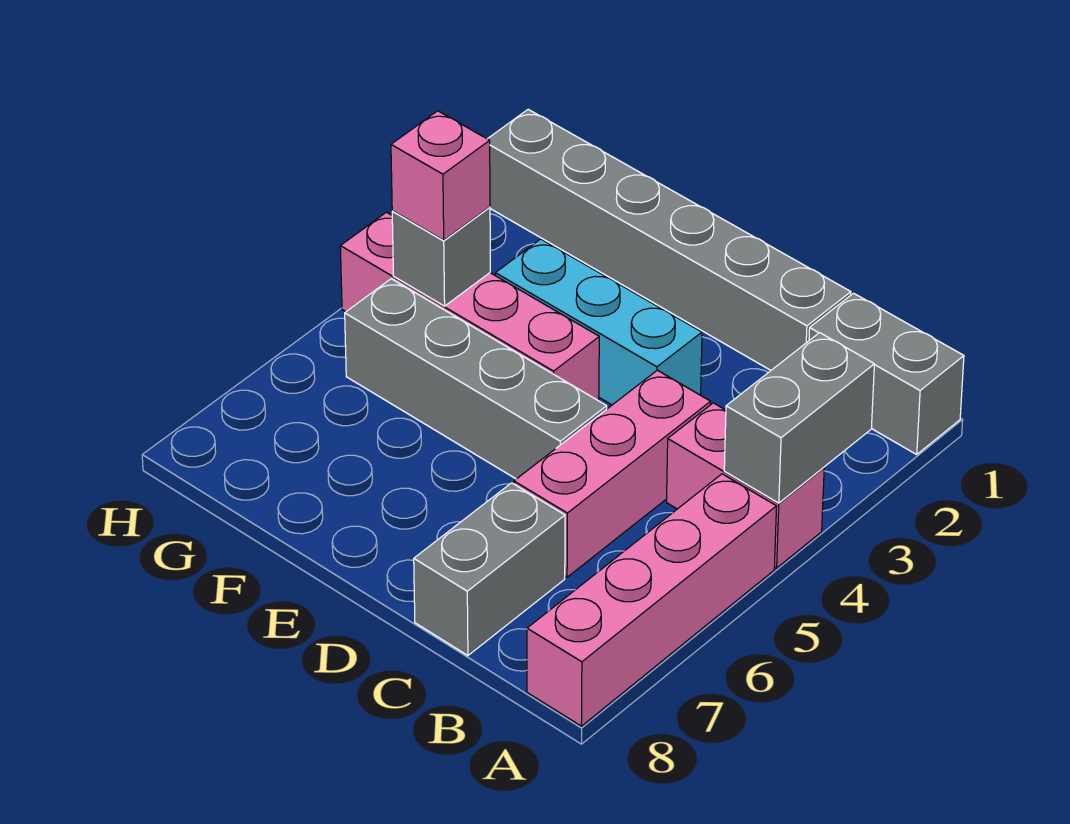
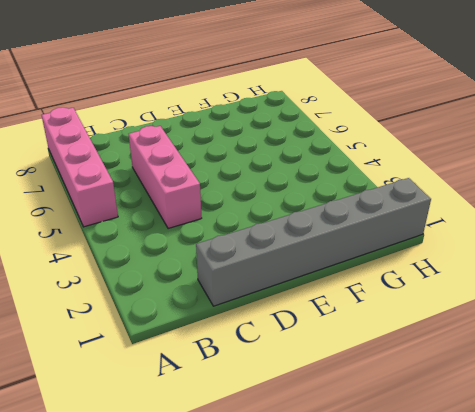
none -> grey 1x2 brick [809,293,964,454]
none -> pink 1x2 brick [667,403,824,568]
none -> grey 1x2 brick [414,483,565,655]

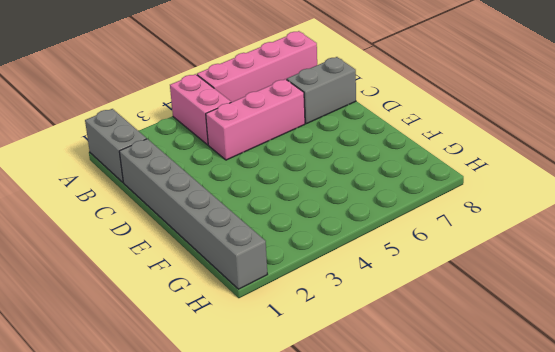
none -> cyan 1x3 brick [495,239,702,405]
none -> grey 1x4 brick [345,279,607,479]
none -> pink 1x4 brick [340,212,599,401]

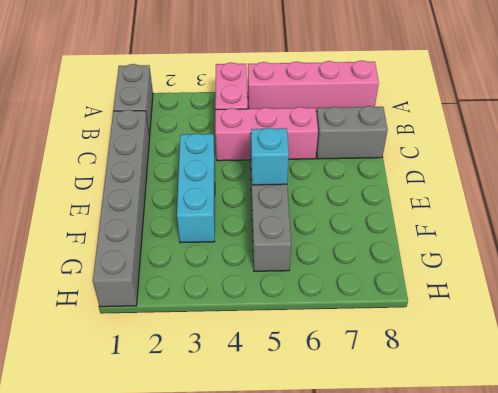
cyan 1x1 brick [251,128,289,185] -> none
none -> pink 1x4 brick [340,212,599,401]
none -> grey 1x2 brick [724,333,874,503]
none -> grey 1x1 brick [392,207,490,306]

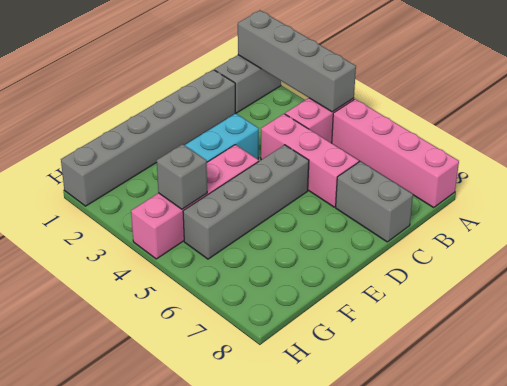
grey 1x4 brick [238,10,356,112] -> grey 1x2 brick [724,333,874,503]
none -> pink 1x1 brick [391,111,490,240]

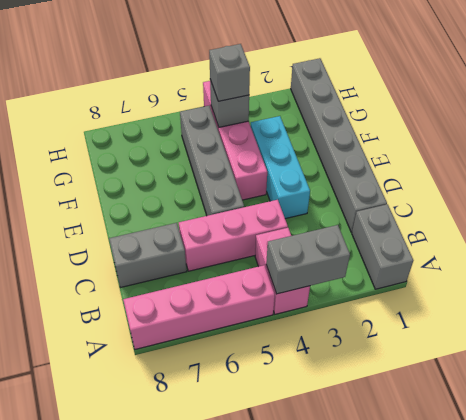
grey 1x1 brick [209,44,250,101] -> pink 1x1 brick [391,111,490,240]

